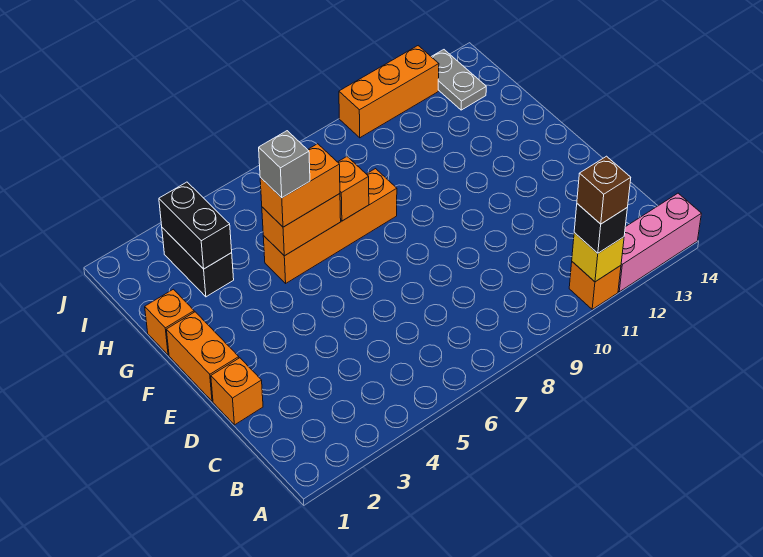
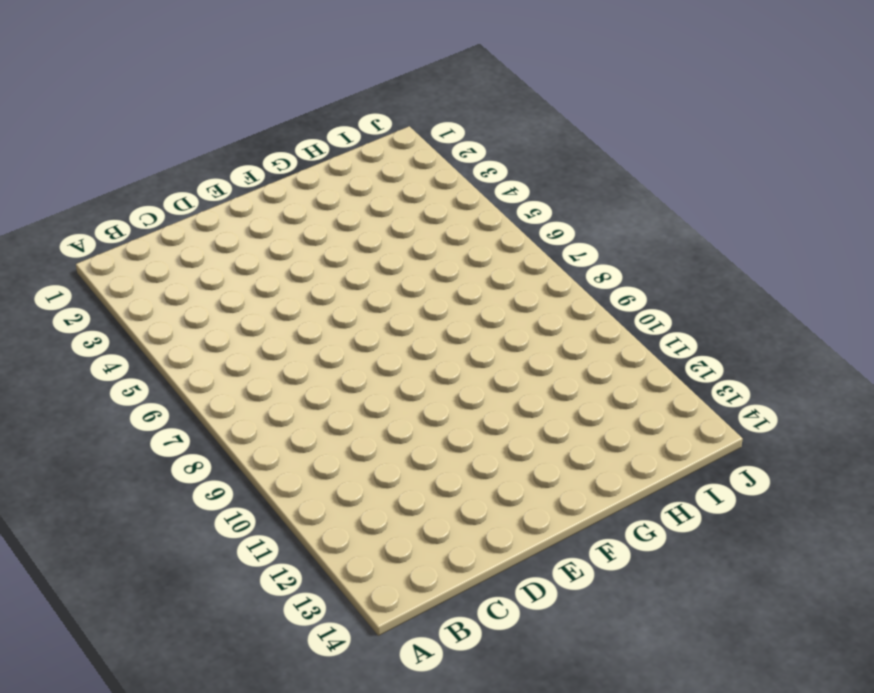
none -> orange 1x1 brick [569,262,621,309]
none -> pink 1x3 brick [618,193,701,292]
none -> orange 1x1 brick [211,358,263,425]

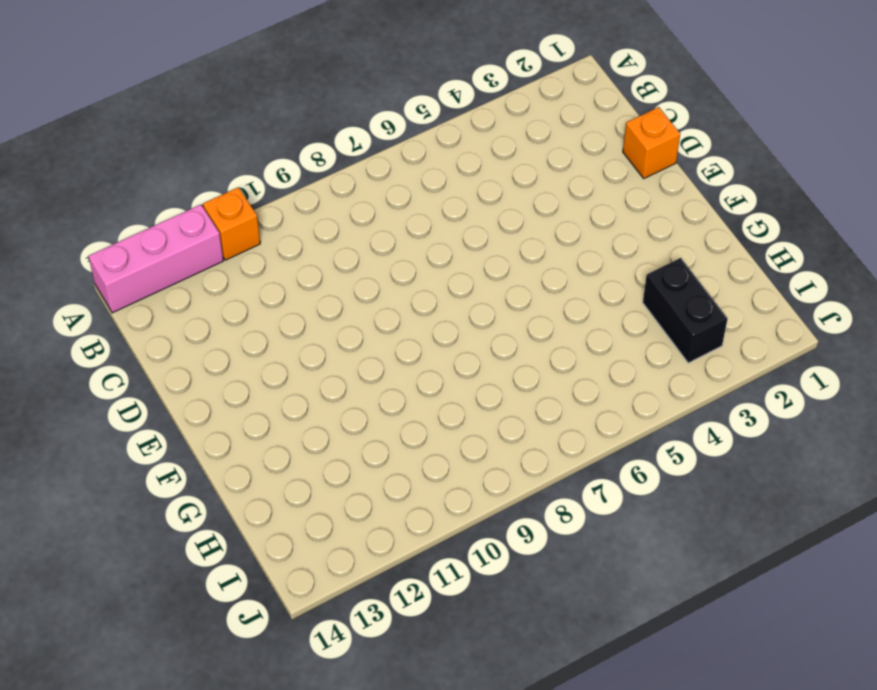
none -> orange 1x2 brick [166,312,239,401]
none -> orange 1x1 brick [145,289,194,355]
none -> orange 1x4 brick [263,169,397,283]

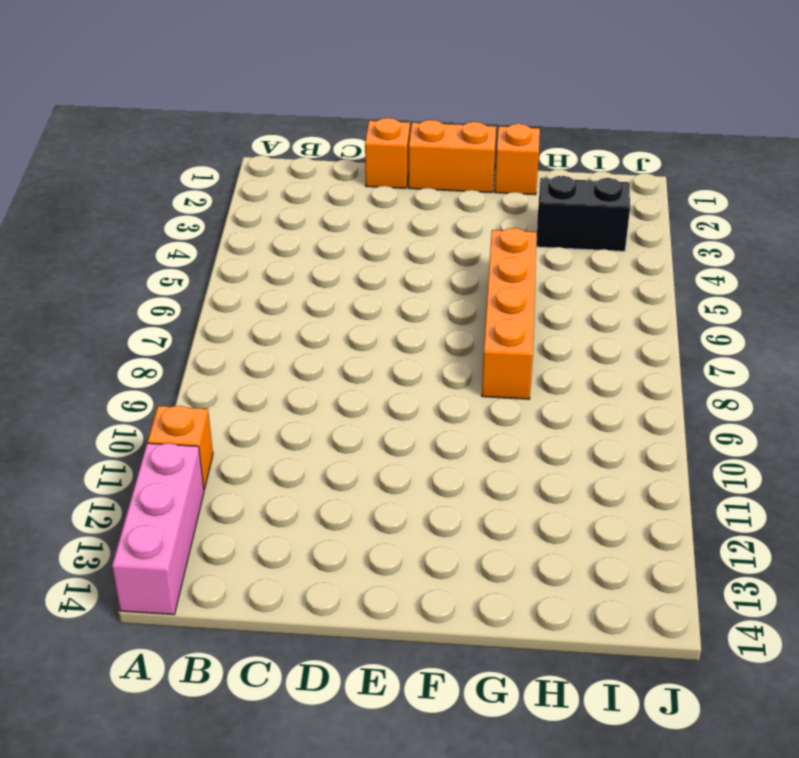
none -> grey 1x2 plate [431,50,486,110]
none -> orange 1x3 brick [339,46,439,138]
none -> yellow 1x1 brick [572,233,624,282]

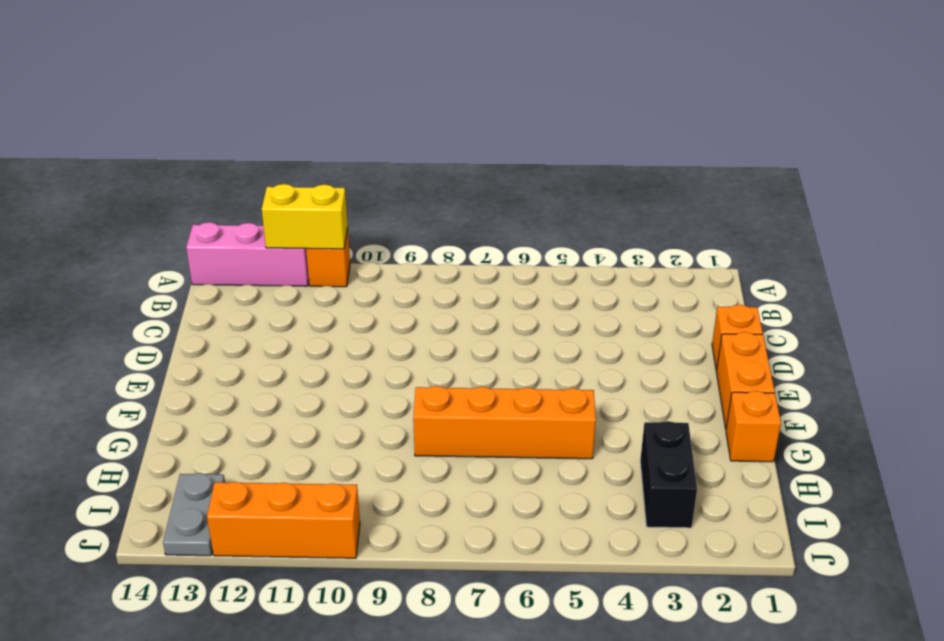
yellow 1x2 brick [262,184,348,249] -> yellow 1x1 brick [572,233,624,282]
none -> orange 1x2 brick [262,194,341,256]
none -> orange 1x1 brick [338,157,369,221]
none -> black 1x2 brick [159,182,232,269]

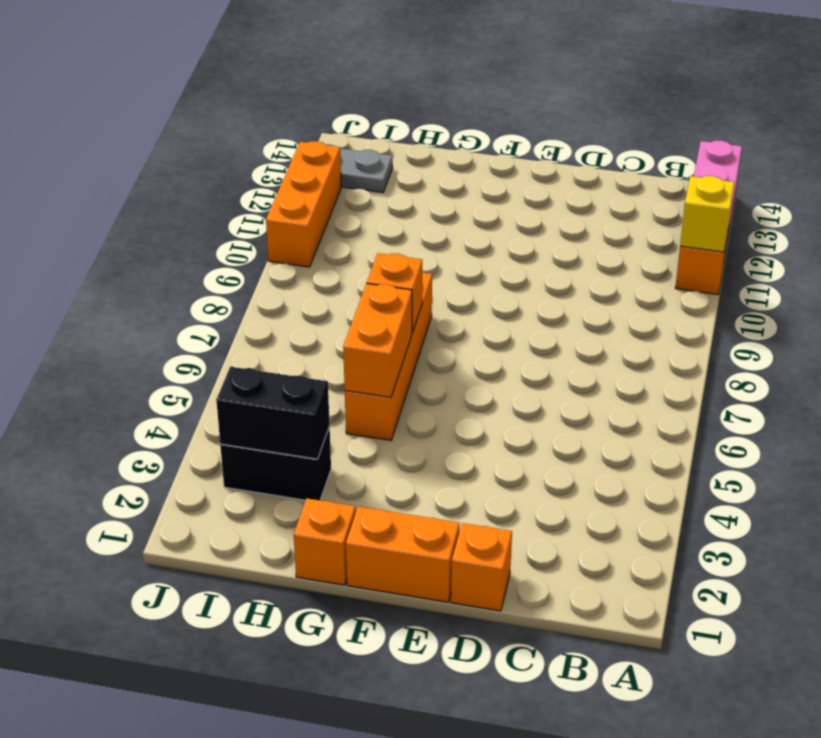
none -> black 1x1 brick [574,204,627,253]
none -> orange 1x2 brick [260,144,340,227]
none -> brown 1x1 brick [577,156,631,224]

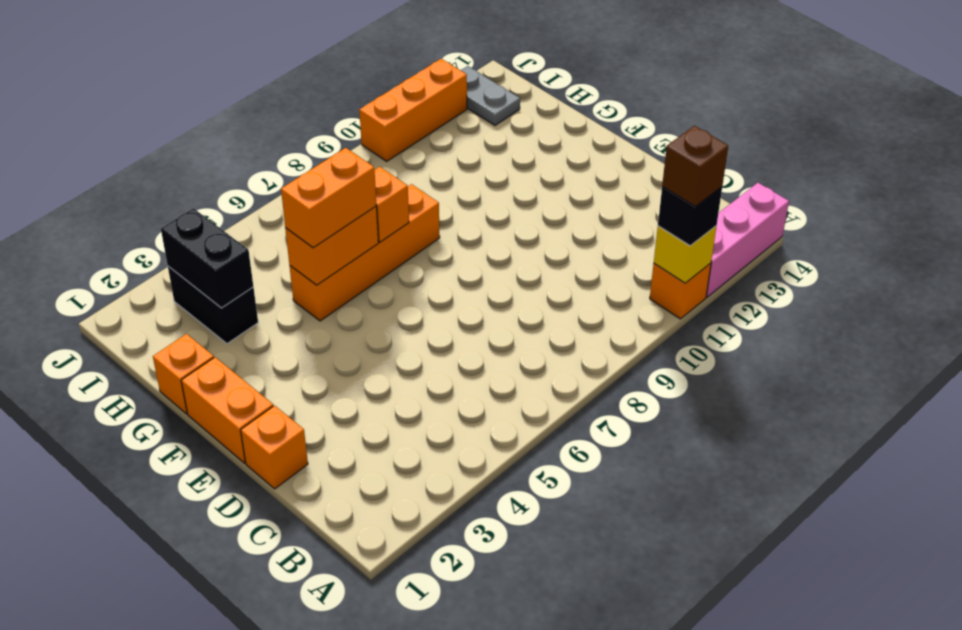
none -> grey 1x1 brick [259,131,310,198]

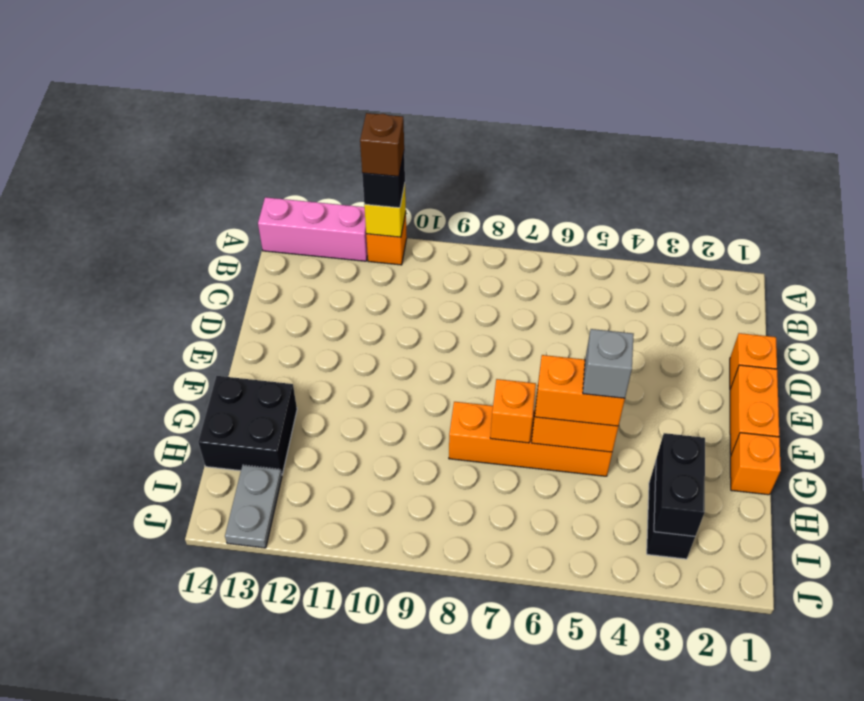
black 2x2 brick [198,376,297,475] -> none
none -> orange 1x3 brick [339,46,439,138]

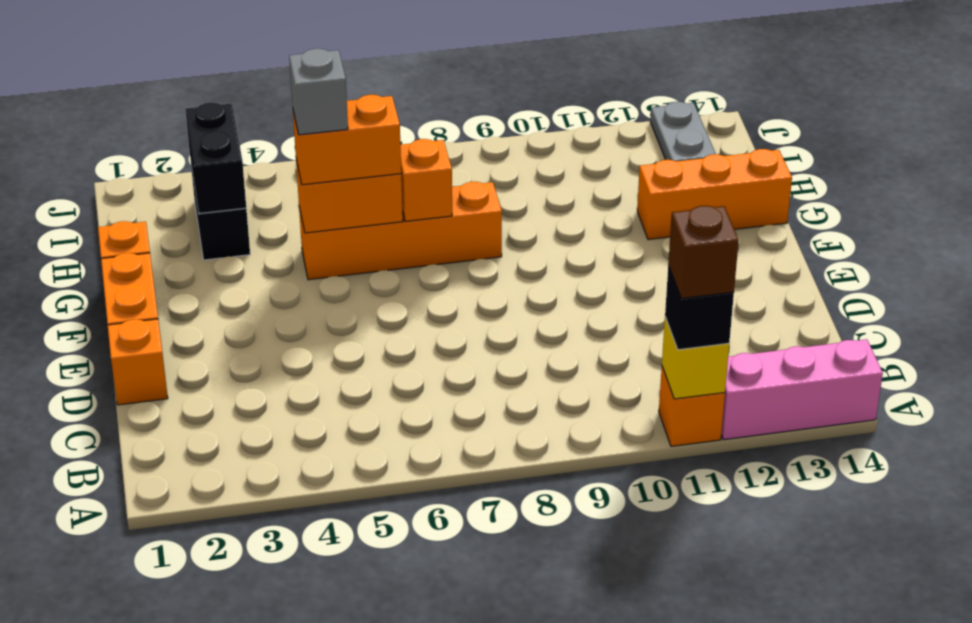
orange 1x3 brick [637,149,792,240] -> orange 1x3 brick moved to [339,46,439,138]

